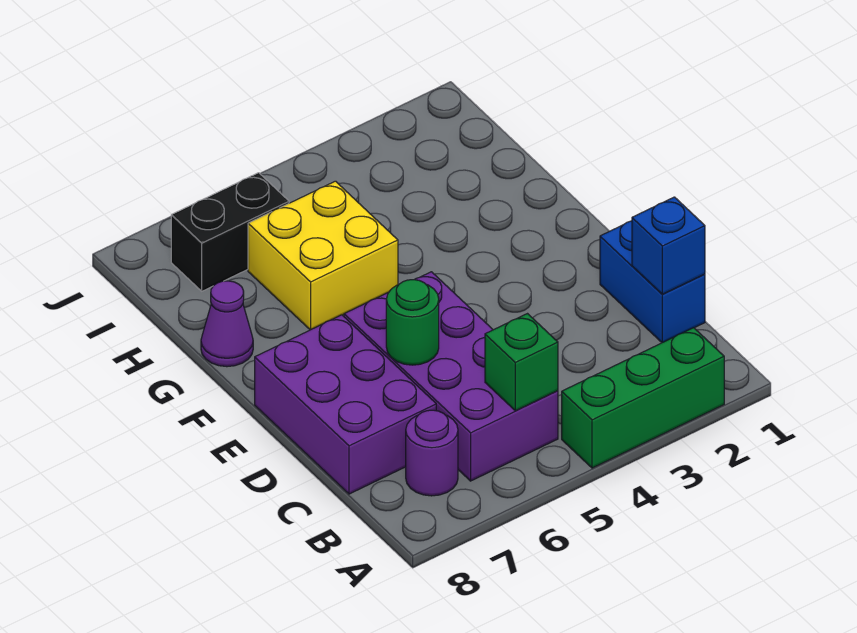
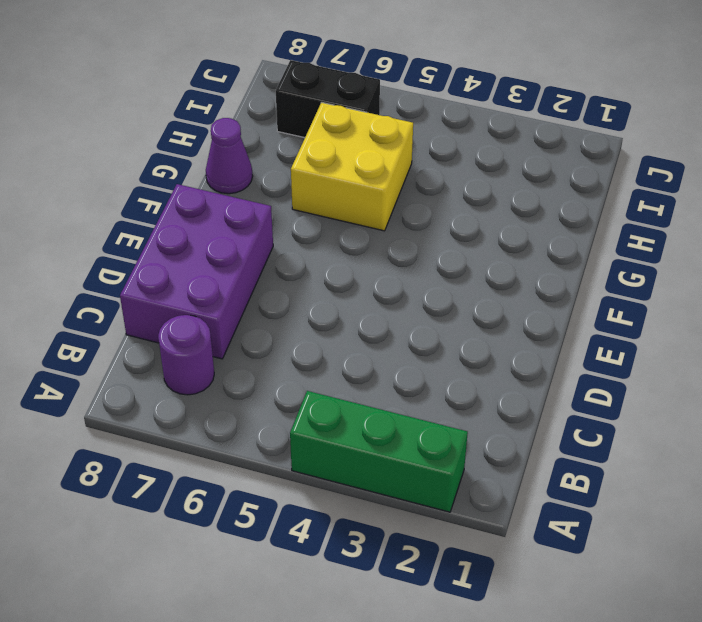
none -> purple 2x4 brick [344,272,558,481]
none -> blue 1x2 brick [600,221,705,342]

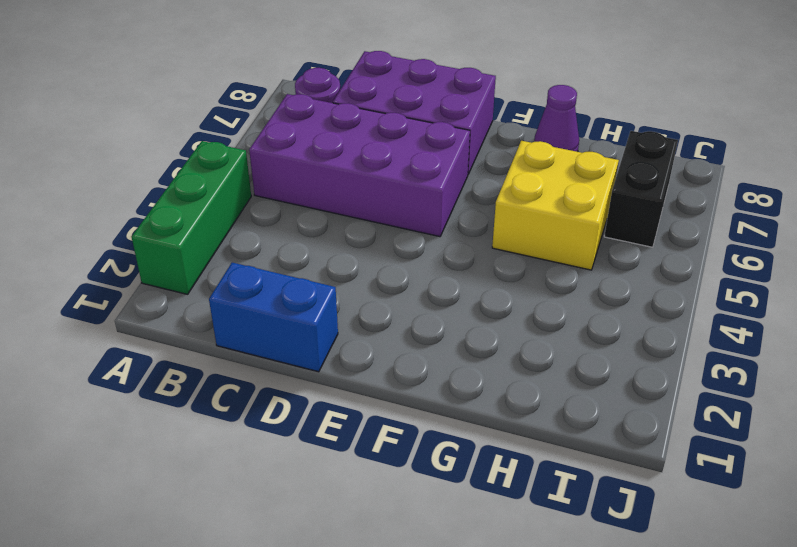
none -> green 1x1 brick [485,314,558,411]
none -> blue 1x1 brick [632,197,705,294]

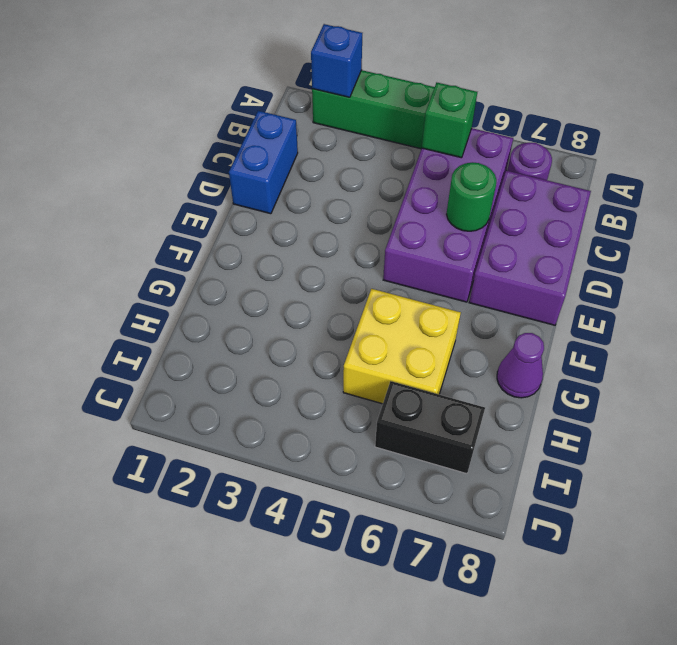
blue 1x1 brick [311,24,362,97] -> blue 1x1 brick moved to [632,197,705,294]

